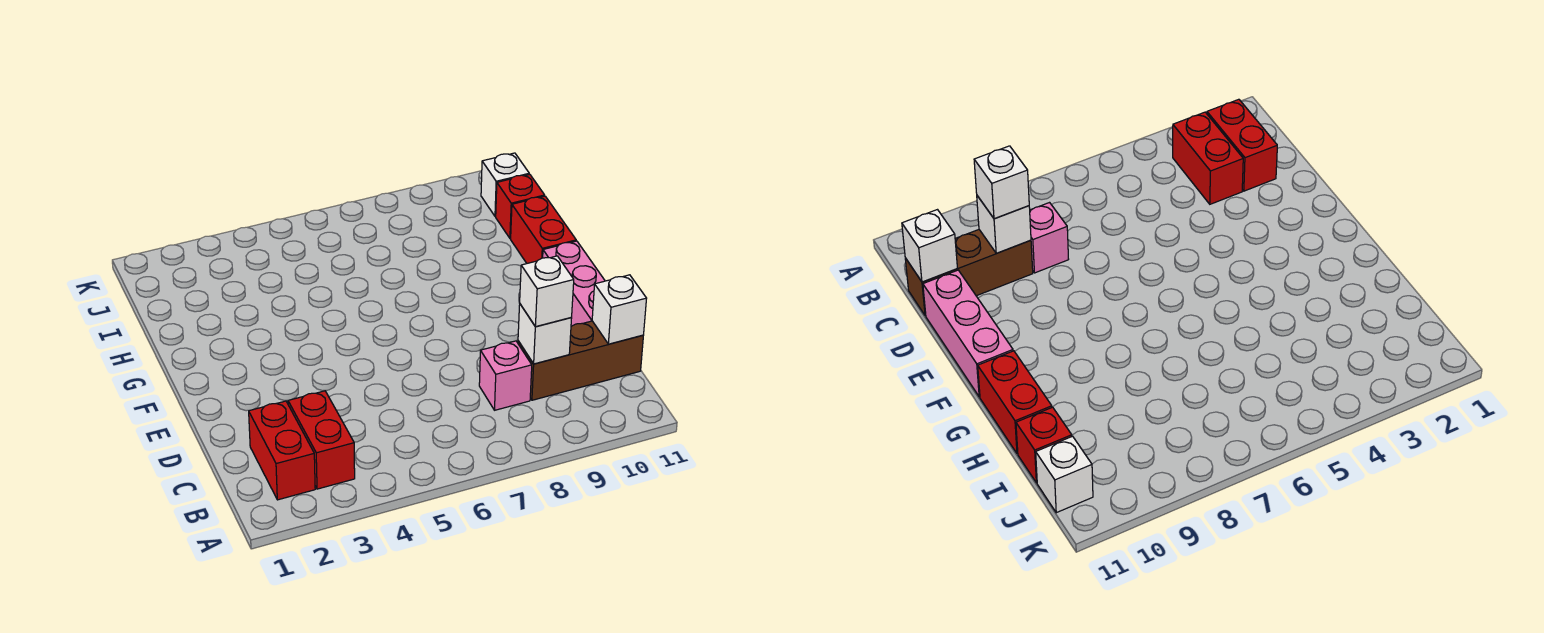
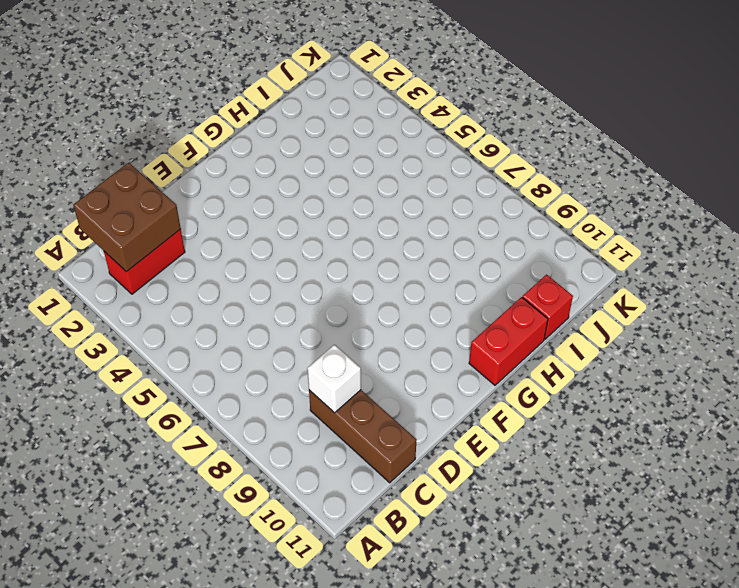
brown 2x2 brick [73,163,181,272] -> none
none -> red 1x2 brick [288,391,355,489]
none -> pink 1x1 brick [479,341,532,410]

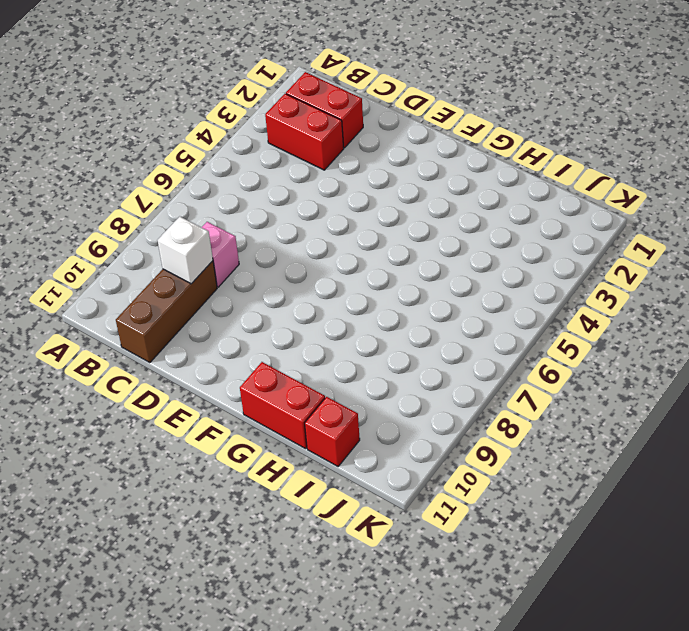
none -> pink 1x3 brick [543,241,605,326]
none -> white 1x1 brick [481,153,529,217]

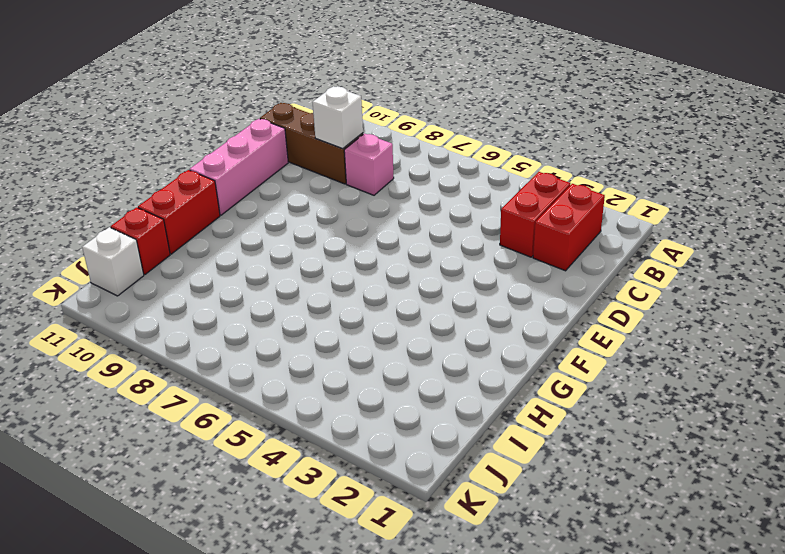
none -> white 1x1 brick [592,275,647,344]
none -> white 1x1 brick [520,256,574,327]

